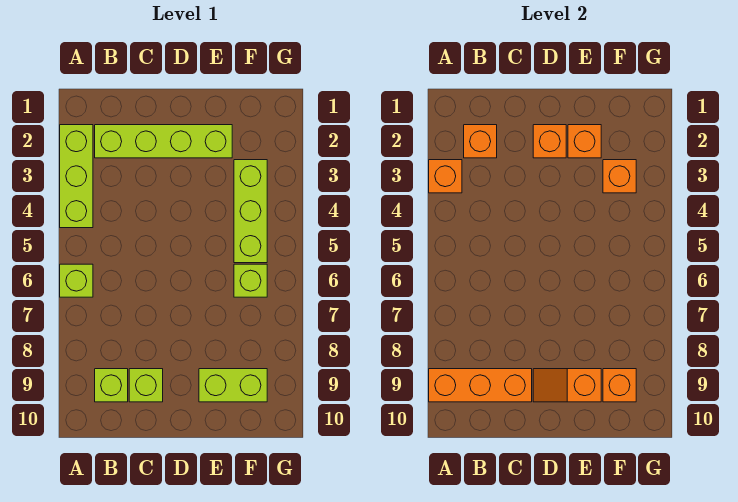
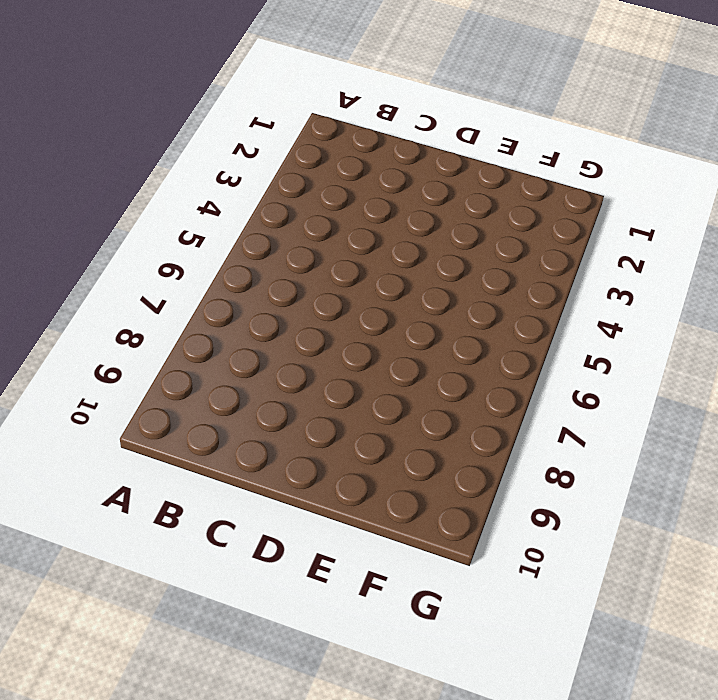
none -> lime 1x3 brick [60,125,93,228]
none -> lime 1x1 brick [60,264,93,297]
none -> lime 1x4 brick [95,125,232,158]

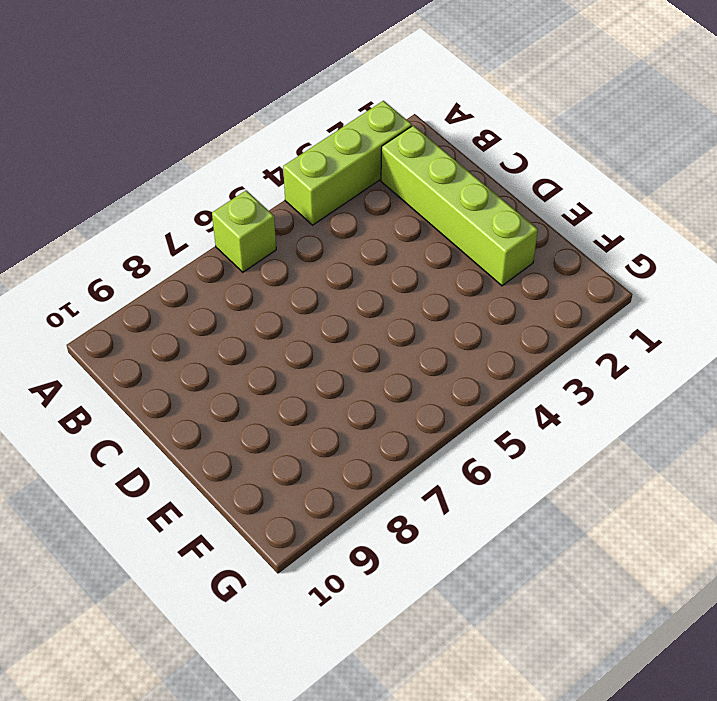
none -> lime 1x1 brick [95,369,128,402]
none -> lime 1x1 brick [129,369,163,402]
none -> lime 1x2 brick [199,369,267,402]

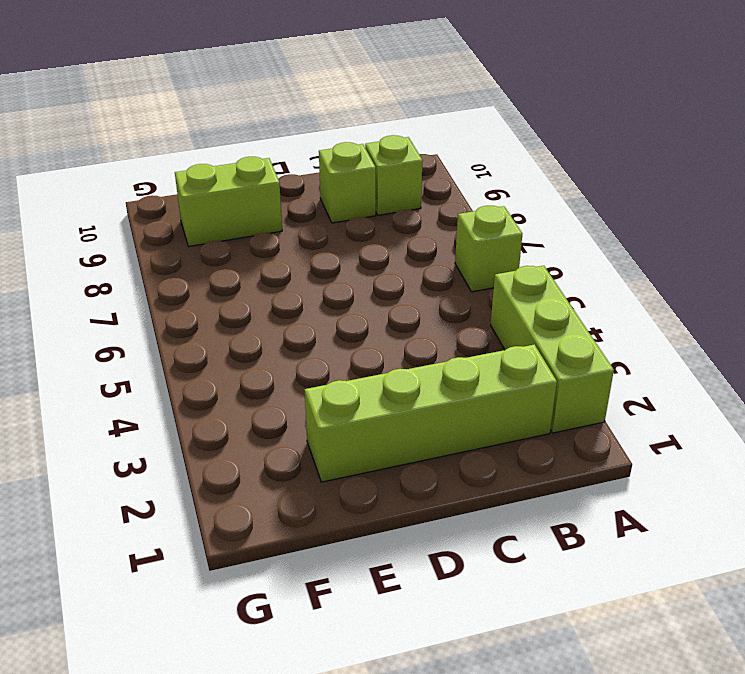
none -> lime 1x3 brick [234,160,267,263]
none -> lime 1x1 brick [234,264,267,297]
none -> orange 1x1 brick [429,160,462,193]

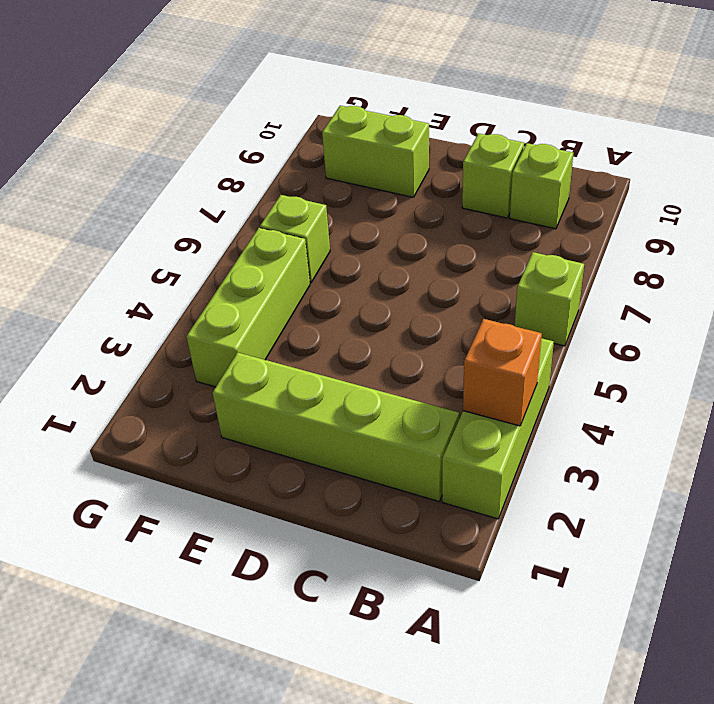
none -> orange 1x3 brick [429,369,532,402]
none -> orange 1x1 brick [464,125,497,158]
none -> orange 1x1 brick [533,125,566,158]

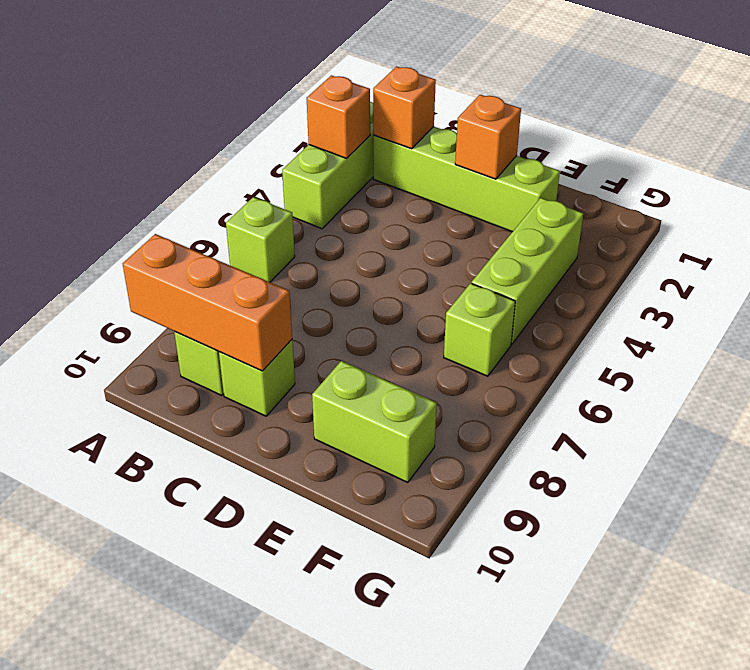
none -> orange 1x2 slope [533,369,601,402]
none -> orange 1x1 brick [568,125,601,158]
none -> orange 1x1 brick [603,160,636,193]

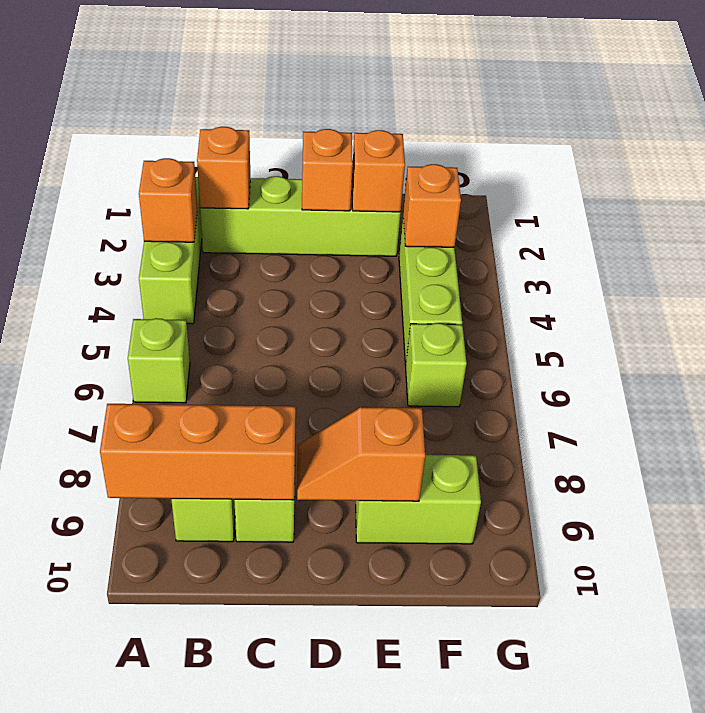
none -> orange 1x1 brick [603,369,636,402]

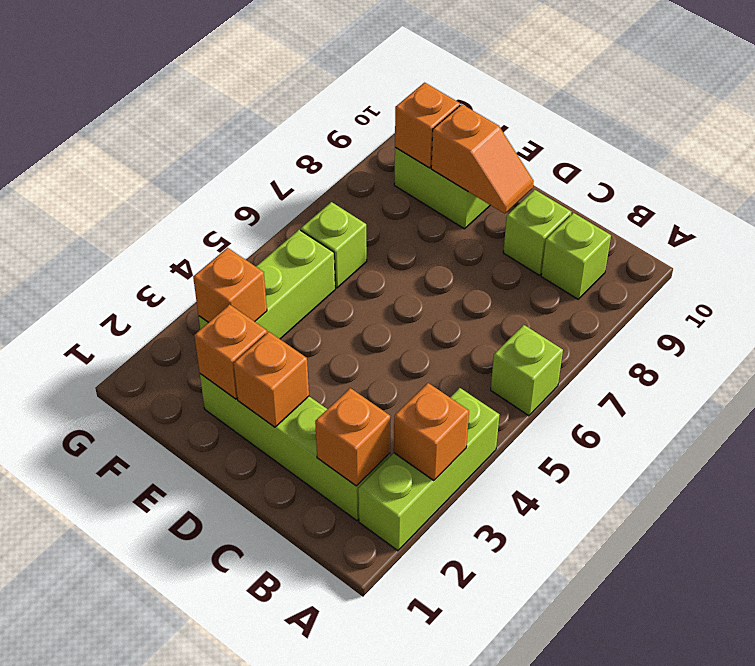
none -> orange 1x3 brick [429,369,532,402]

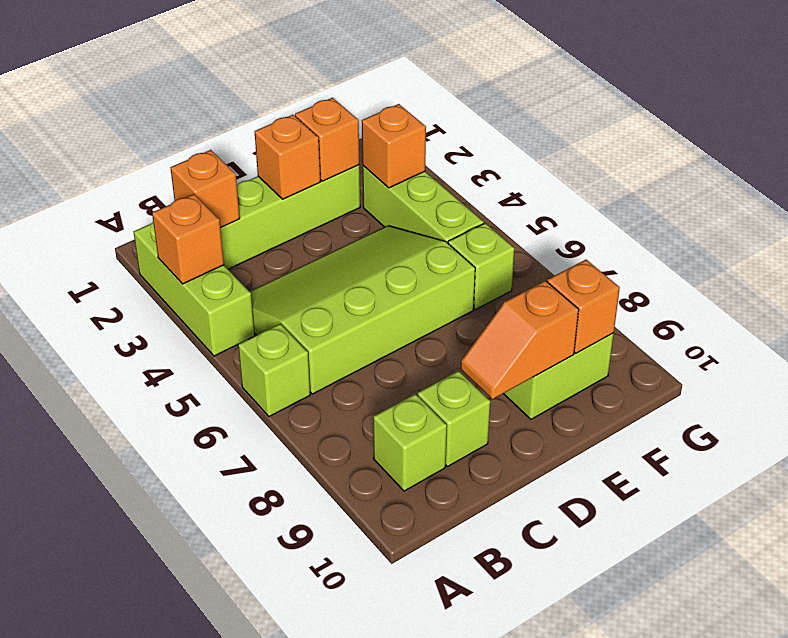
lime 3x4 slope [250,226,475,394] -> none
none -> orange 1x3 brick [429,369,532,402]

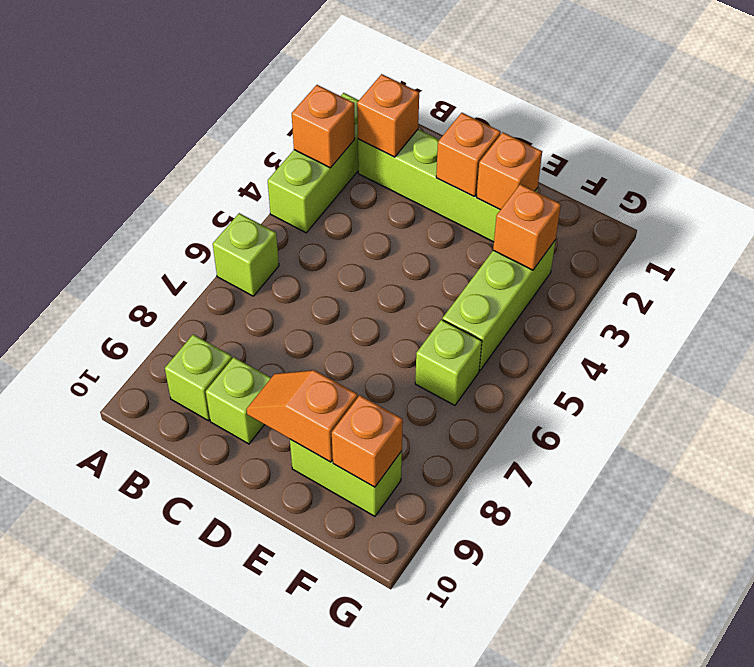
none -> orange 1x3 brick [429,369,532,402]

